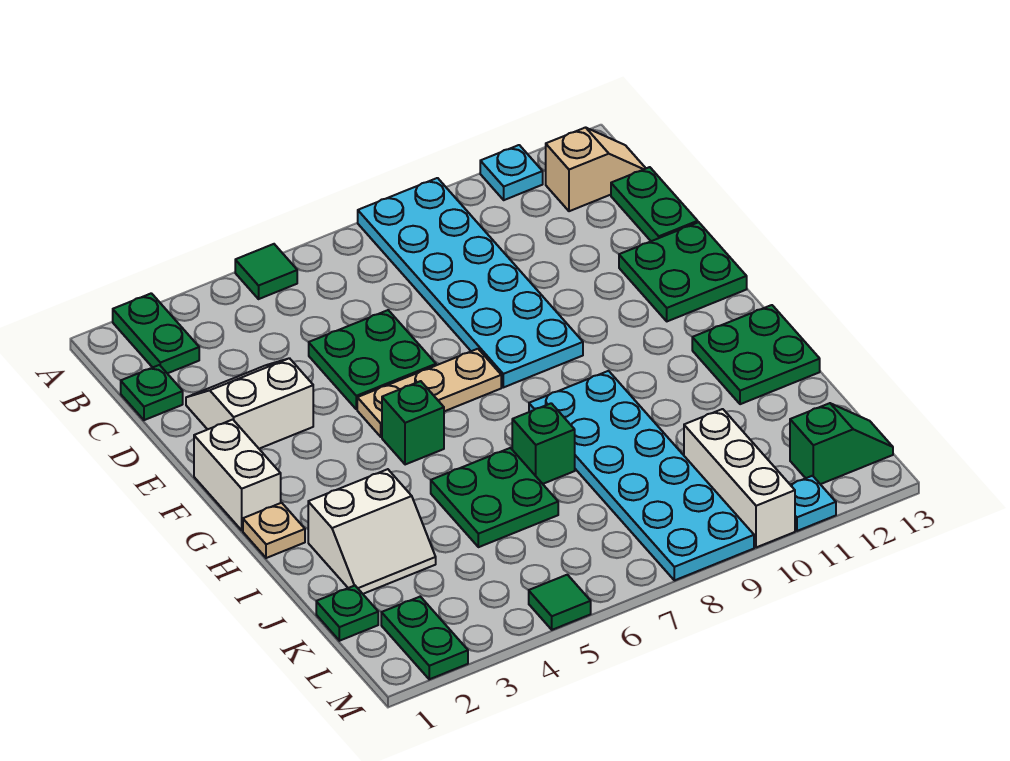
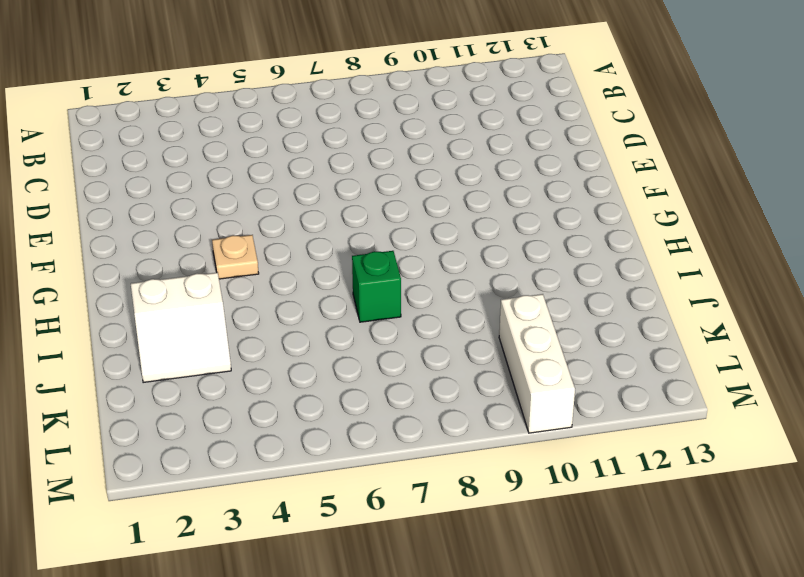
tan 1x1 plate [212,235,259,279] -> tan 1x1 plate moved to [243,503,305,558]
none -> green 1x2 plate [113,293,199,373]
none -> green 1x1 tile [235,244,297,299]
none -> cyan 2x6 plate [358,178,583,387]

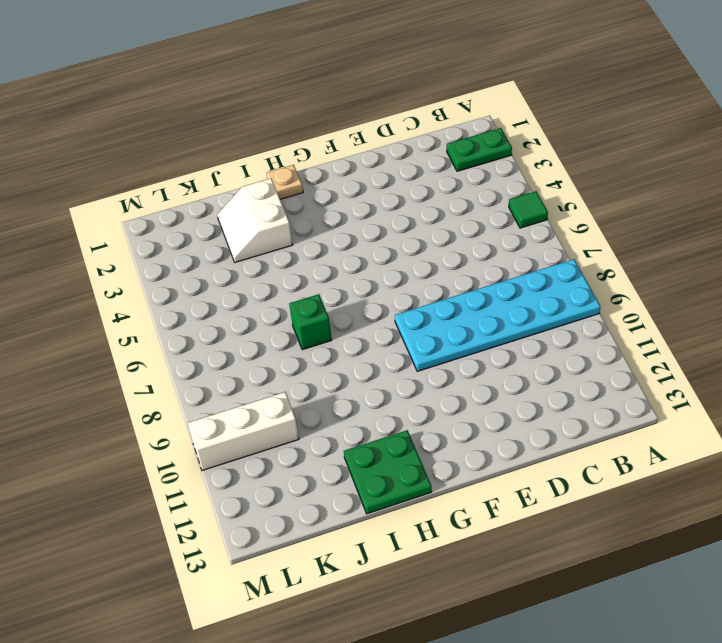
none -> cyan 1x1 plate [480,145,543,200]
none -> tan 1x2 slope [546,127,646,211]
none -> green 1x1 plate [121,365,183,420]

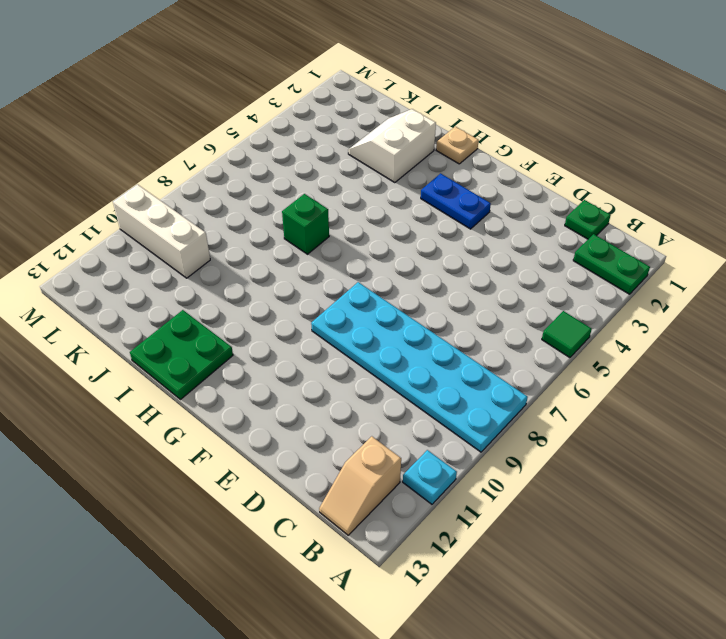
blue 1x2 plate [421,173,491,229] -> none
none -> green 1x2 plate [611,167,698,241]
none -> white 2x2 slope [186,358,313,449]
none -> green 2x2 plate [309,310,436,409]

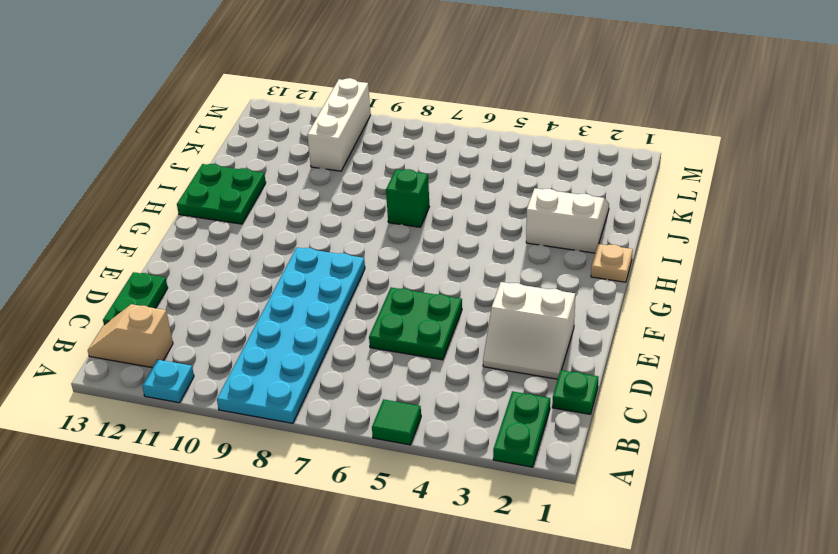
none -> green 2x2 plate [619,222,747,321]
none -> white 1x2 brick [194,420,281,530]
none -> tan 1x3 plate [357,349,501,437]

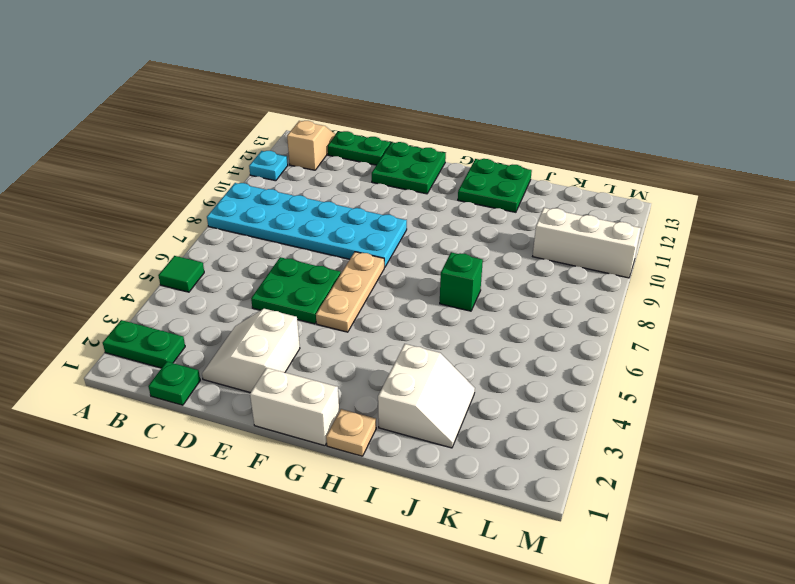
none -> green 1x1 brick [382,381,444,465]
none -> cyan 2x6 plate [529,371,754,580]
none -> green 2x2 plate [431,448,558,547]

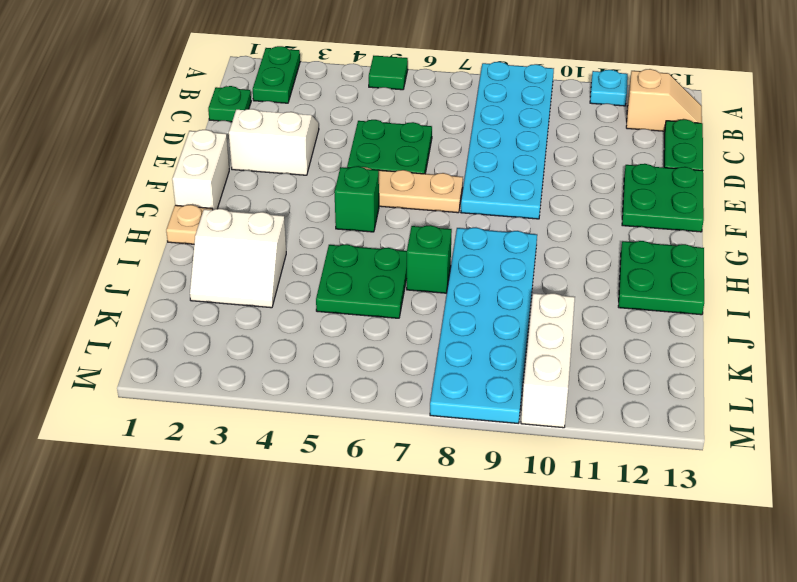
none -> green 1x1 plate [316,585,378,641]
none -> green 1x2 plate [381,597,468,679]
none -> green 1x2 slope [790,403,893,484]

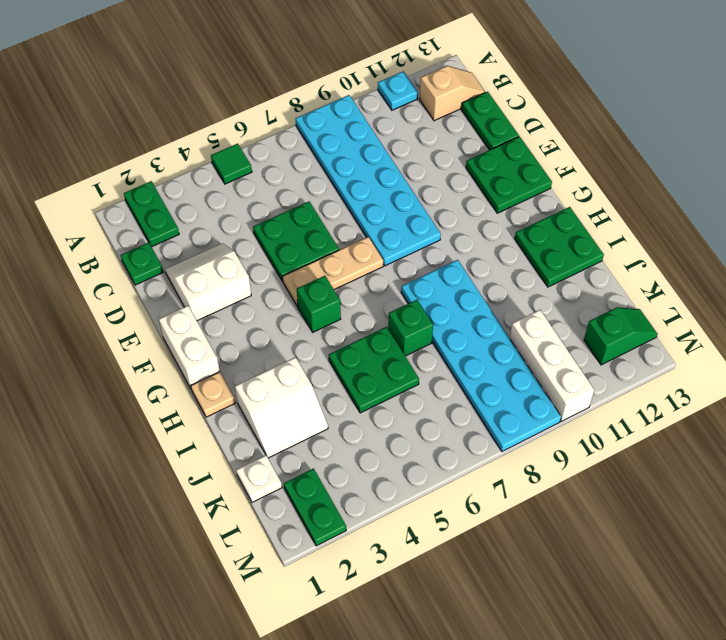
white 1x1 plate [236,455,282,502] -> green 1x1 plate [316,585,378,641]
none -> green 1x1 tile [529,575,591,630]
none -> cyan 1x1 plate [791,476,836,531]

